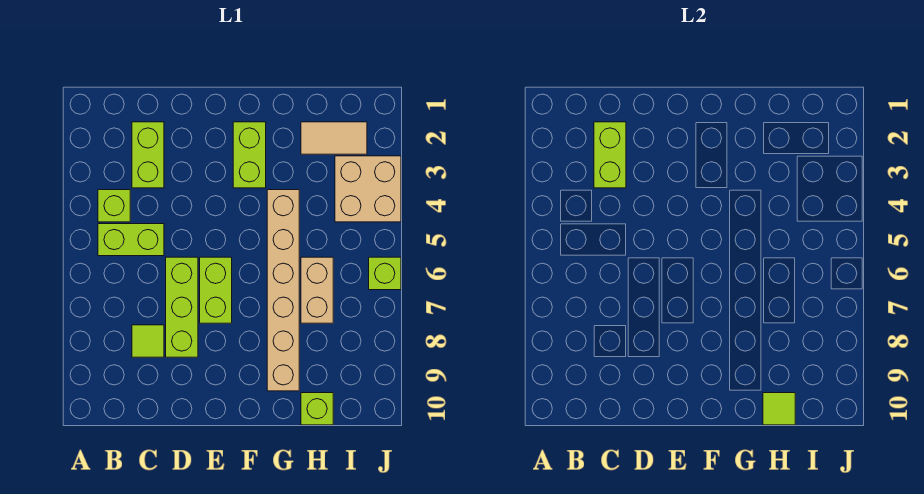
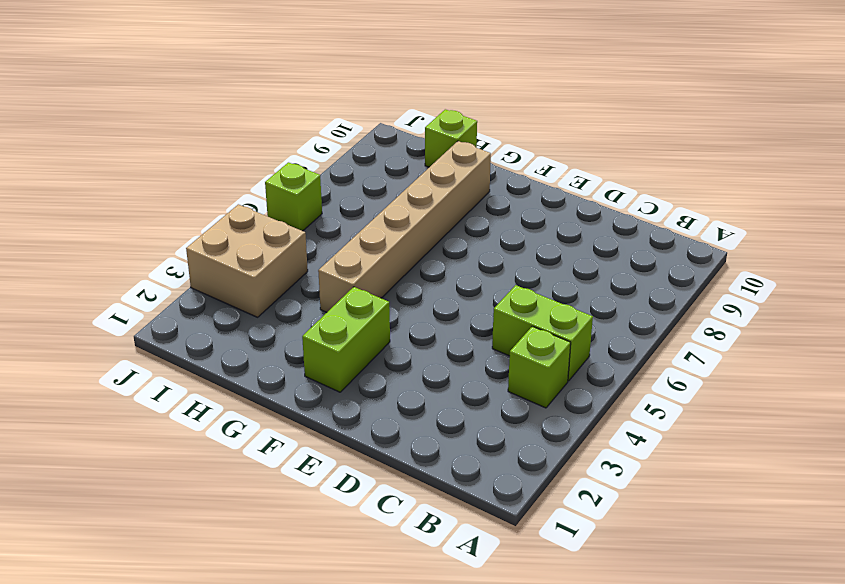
none -> lime 1x2 brick [132,122,164,188]
none -> lime 1x1 tile [132,325,164,357]
none -> lime 1x3 brick [166,257,198,357]

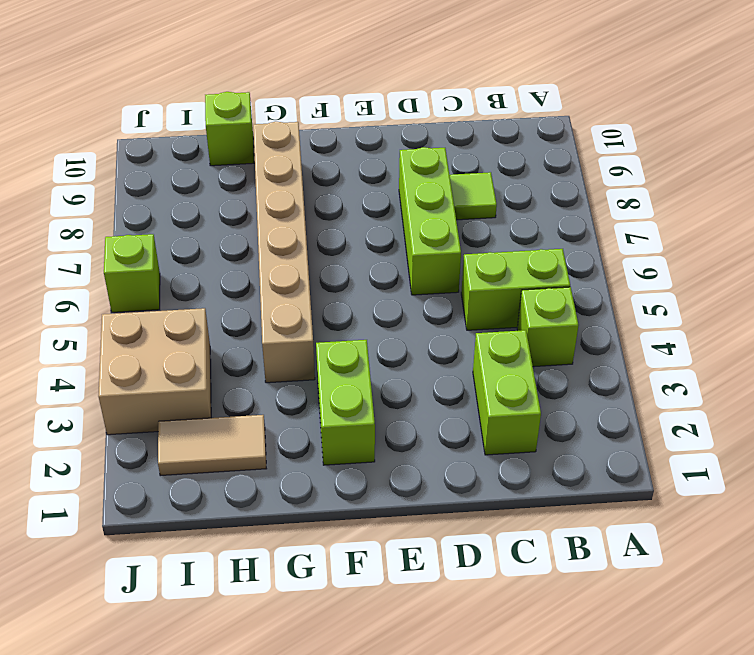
none -> lime 1x2 brick [200,257,232,323]
none -> tan 1x2 brick [301,257,333,323]
none -> lime 1x2 brick [594,122,626,188]

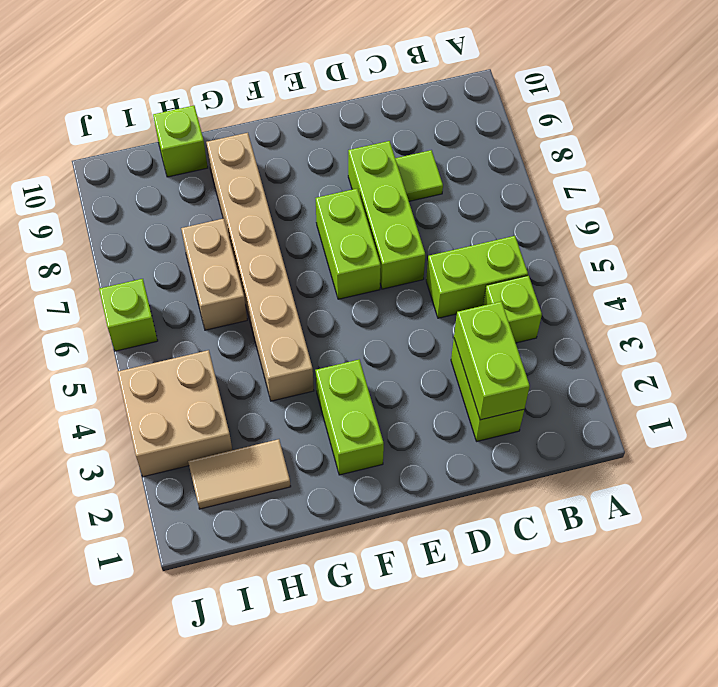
none -> lime 1x1 tile [763,393,795,425]

